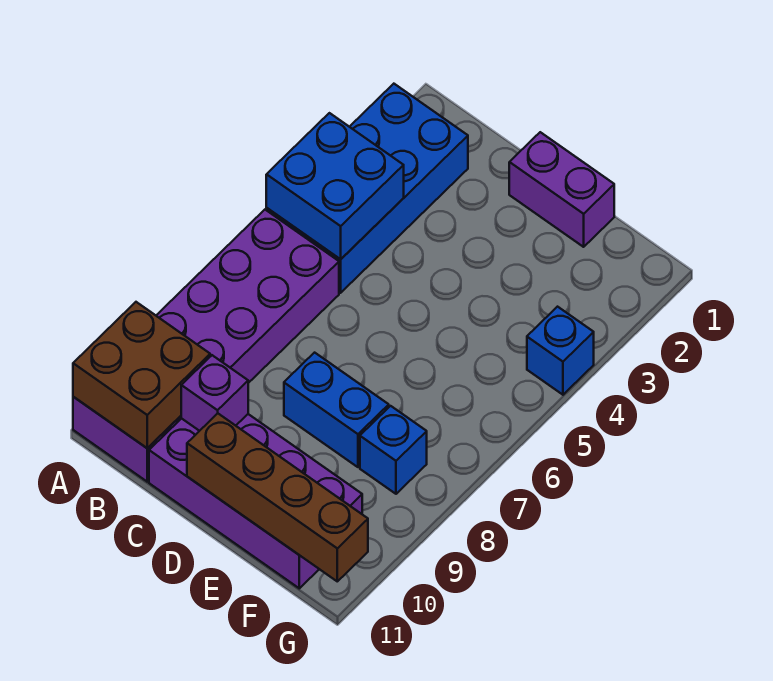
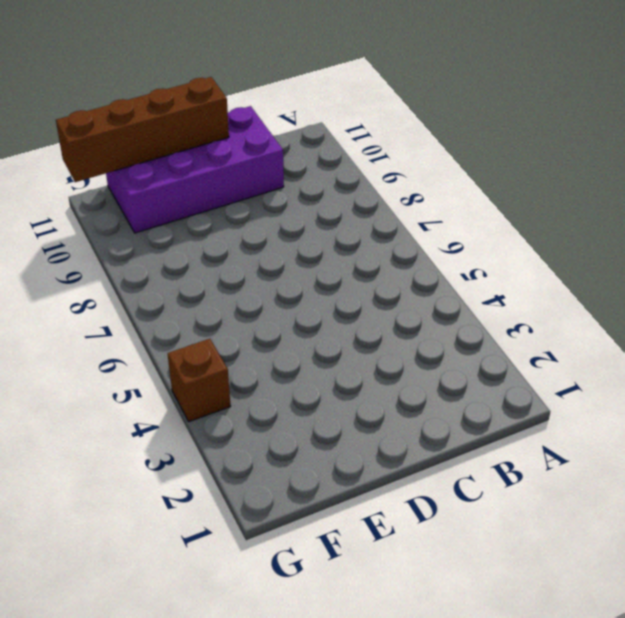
brown 1x1 brick [168,339,231,422] -> blue 1x1 brick [527,307,594,395]
none -> blue 2x4 brick [266,84,468,293]
none -> purple 2x6 brick [73,210,339,482]

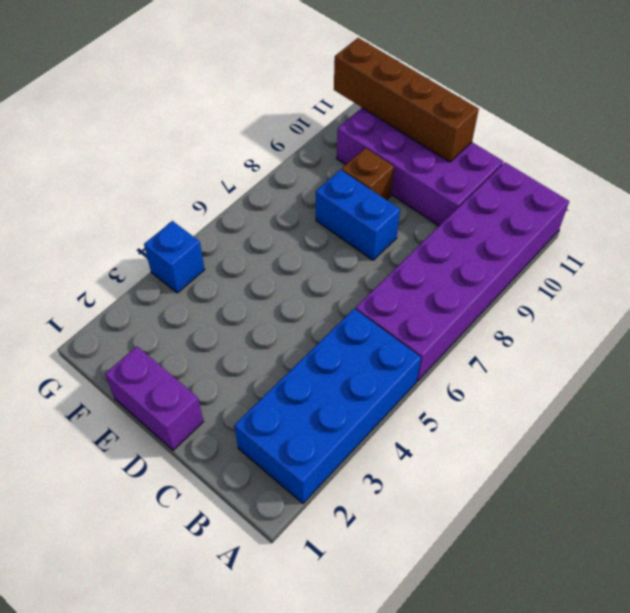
brown 1x1 brick [342,148,394,200] -> none
none -> blue 1x1 brick [360,406,427,494]
none -> blue 2x2 brick [266,113,404,259]

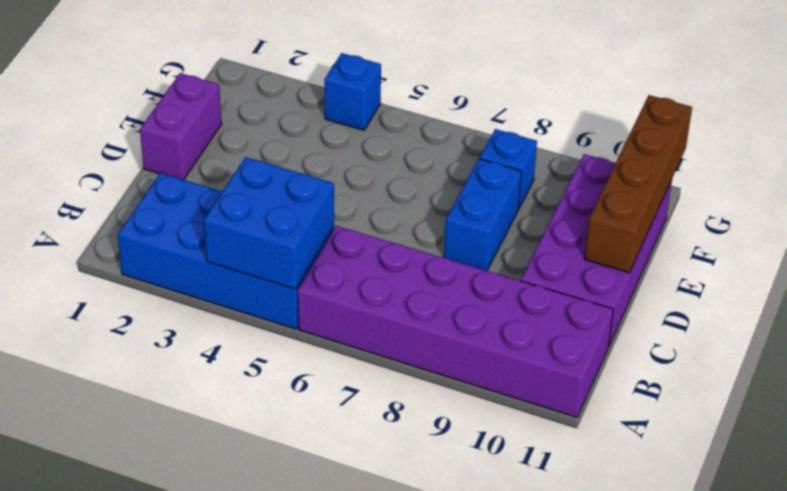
none -> brown 2x2 brick [73,302,210,448]
none -> purple 1x1 brick [181,355,248,431]

